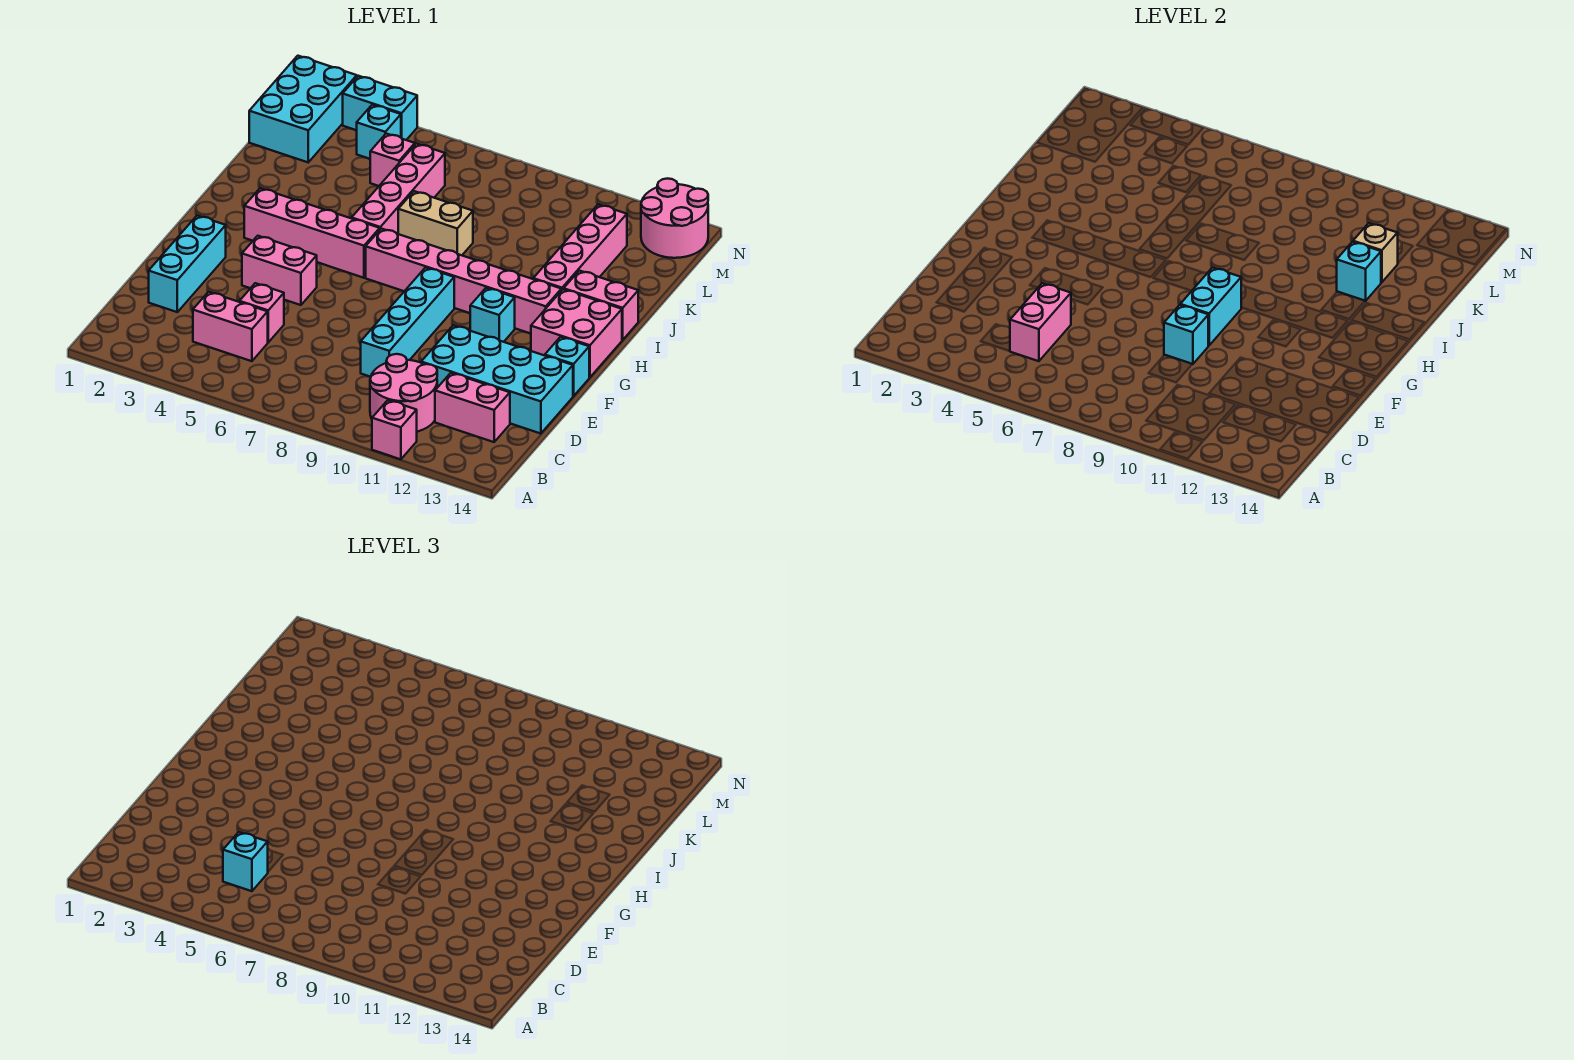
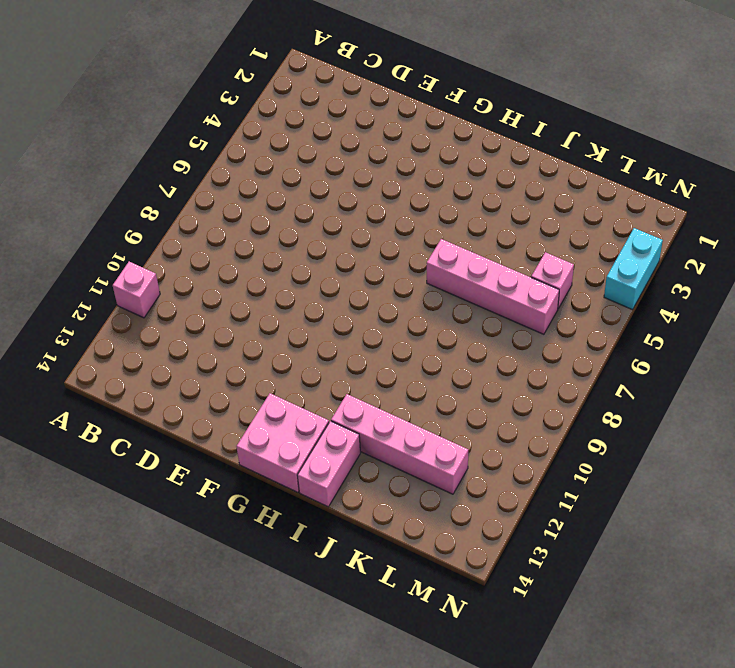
none -> pink 2x2 round brick [370,354,437,432]
none -> pink 1x2 brick [193,292,268,361]
none -> pink 1x2 brick [435,373,510,442]

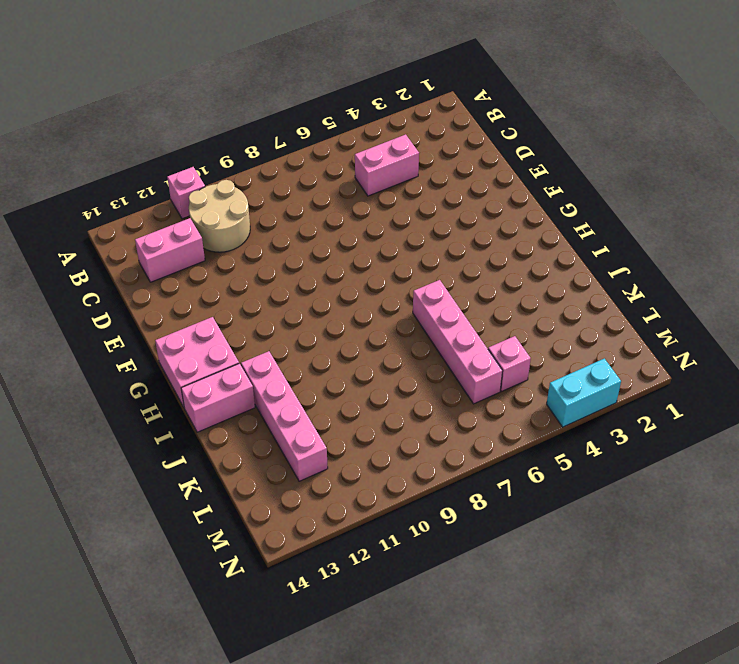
tan 2x2 round brick [189,180,250,252] -> pink 2x2 round brick [370,354,437,432]
none -> cyan 1x3 brick [149,215,226,312]
none -> pink 1x1 brick [240,283,284,342]
none -> cyan 1x4 brick [361,268,454,377]

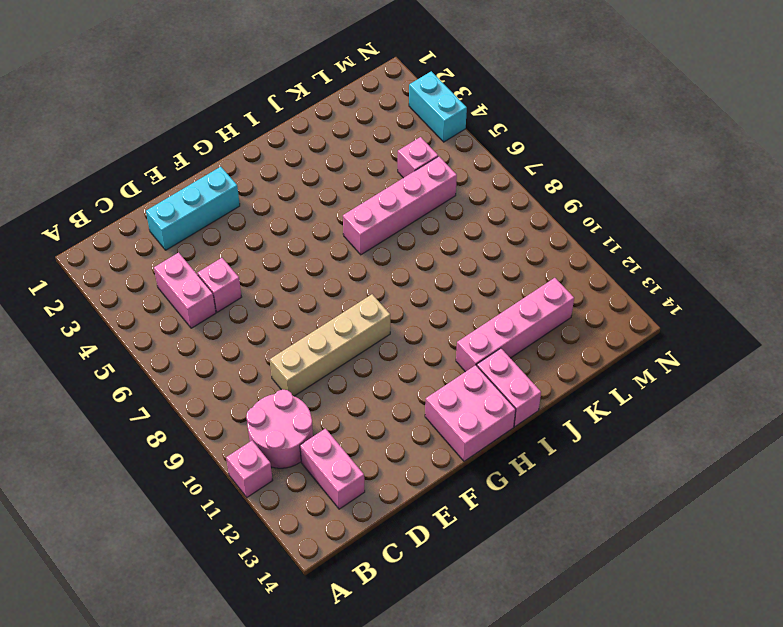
tan 1x4 brick [270,294,390,396] -> cyan 1x4 brick [361,268,454,377]
none -> cyan 2x4 brick [421,325,573,434]
none -> pink 1x2 brick [242,236,317,305]
none -> cyan 1x1 brick [545,337,589,396]

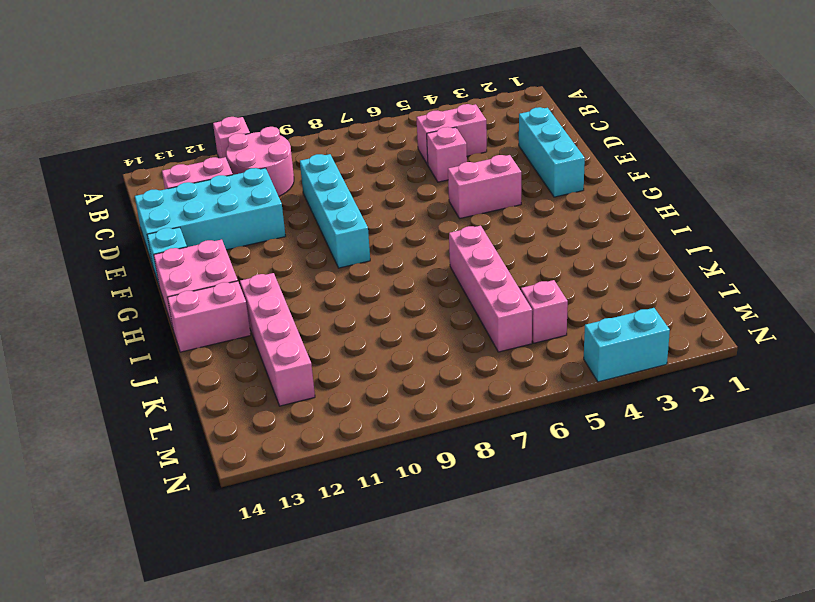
none -> cyan 1x1 brick [470,288,515,342]
none -> pink 1x4 brick [244,188,380,278]
none -> pink 1x6 brick [366,229,561,334]

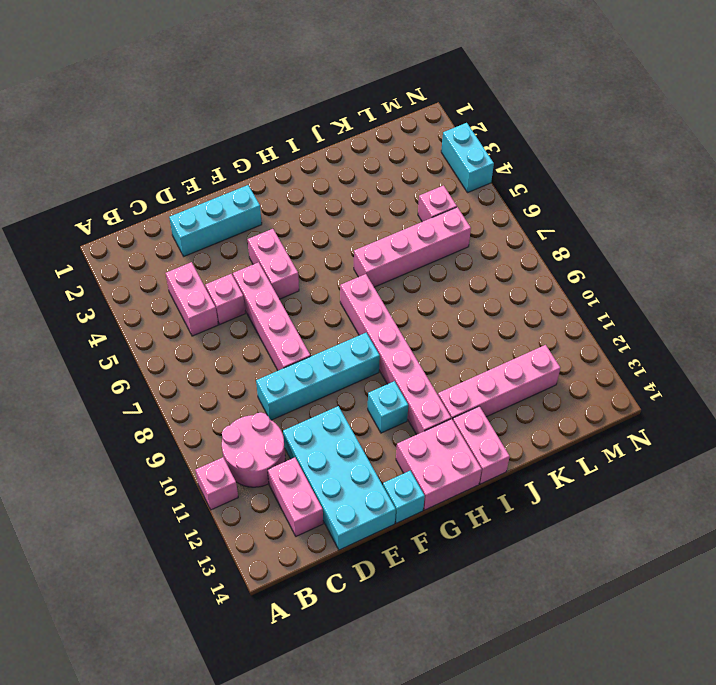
pink 1x4 brick [233,262,310,371] -> pink 1x4 brick moved to [244,188,380,278]
none -> tan 1x2 brick [398,191,473,255]
none -> cyan 2x3 brick [249,56,357,162]
none -> cyan 1x1 brick [357,105,401,159]

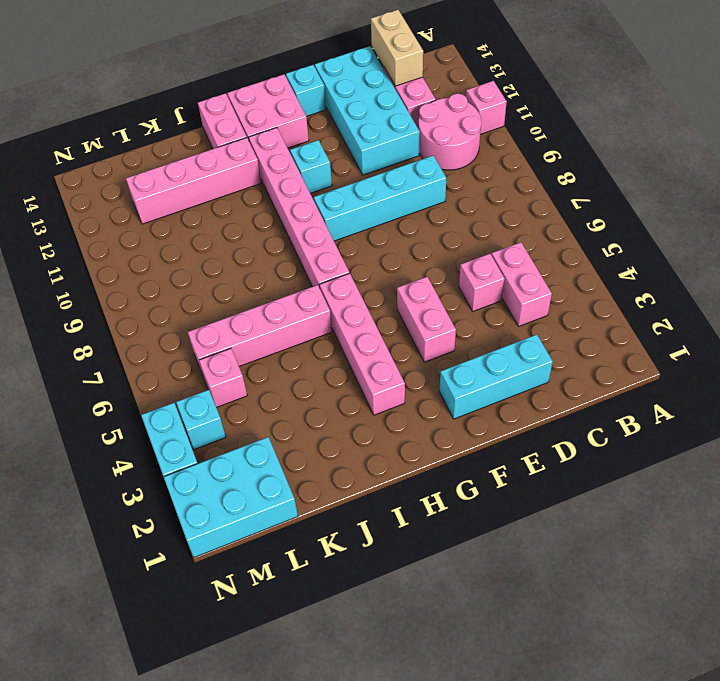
tan 1x2 brick [371,10,423,86] -> tan 1x2 brick moved to [398,191,473,255]
none -> pink 2x2 round brick [641,179,708,258]
none -> pink 1x2 brick [1010,283,1071,361]
none -> cyan 1x1 brick [1164,305,1208,364]

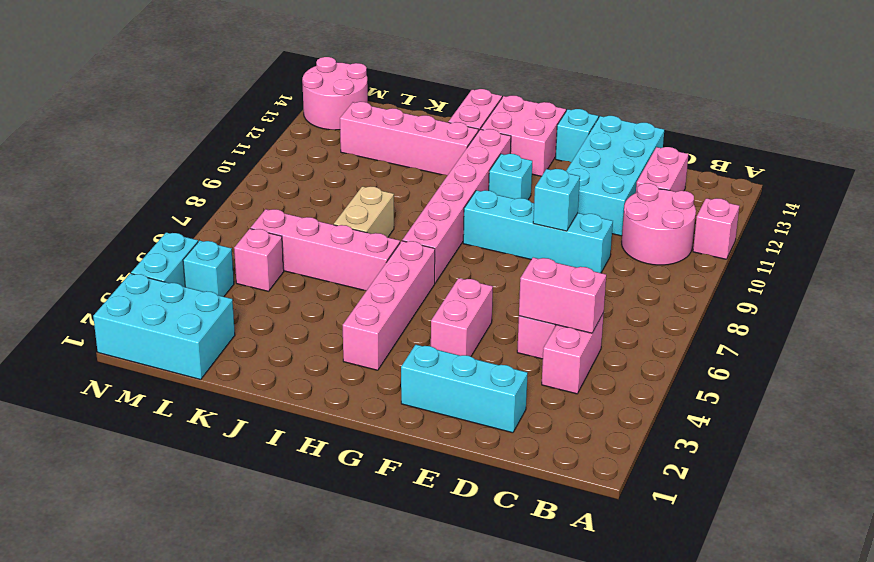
none -> cyan 1x2 brick [1180,268,1241,346]
none -> cyan 1x1 brick [1337,242,1381,301]
none -> tan 1x1 brick [1353,223,1398,282]

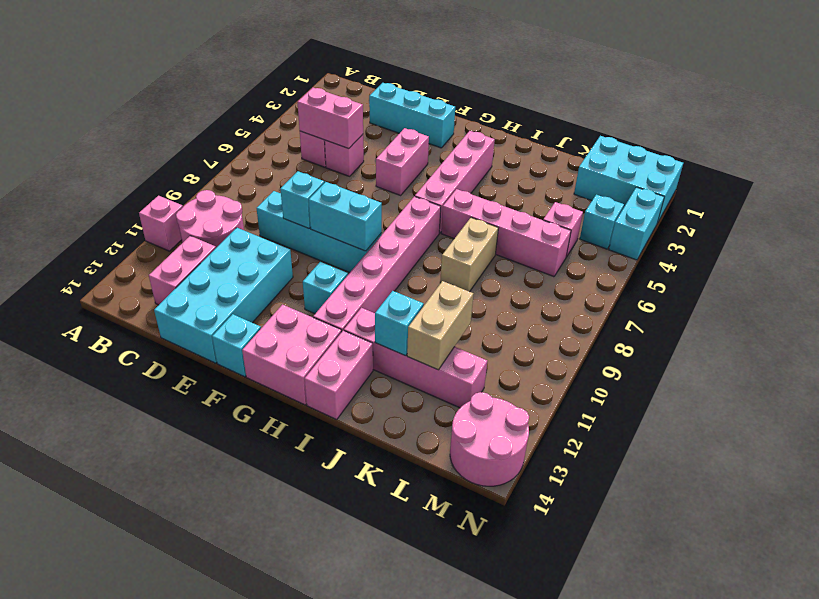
tan 1x2 brick [407,281,473,370] -> tan 1x1 brick [1353,223,1398,282]
none -> cyan 1x1 brick [223,832,268,891]

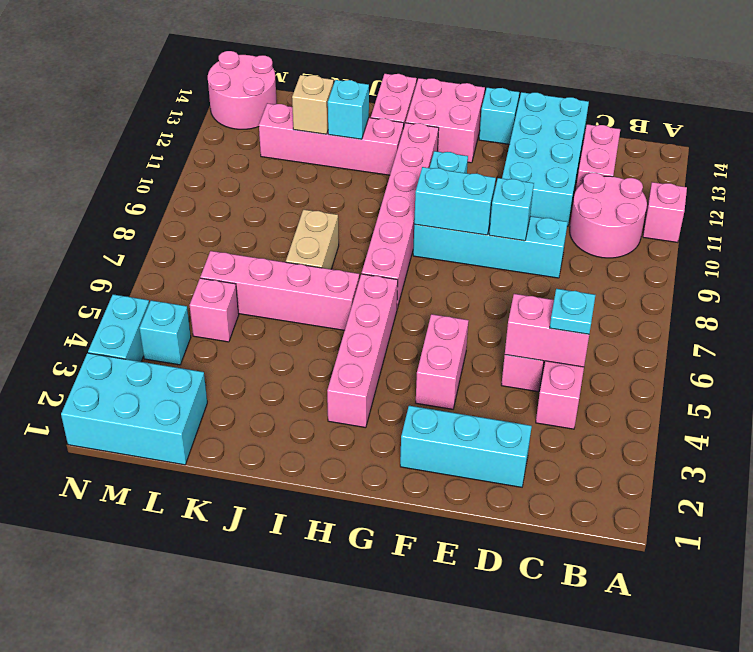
cyan 1x1 plate [550,289,595,334] -> cyan 1x1 brick [223,832,268,891]

